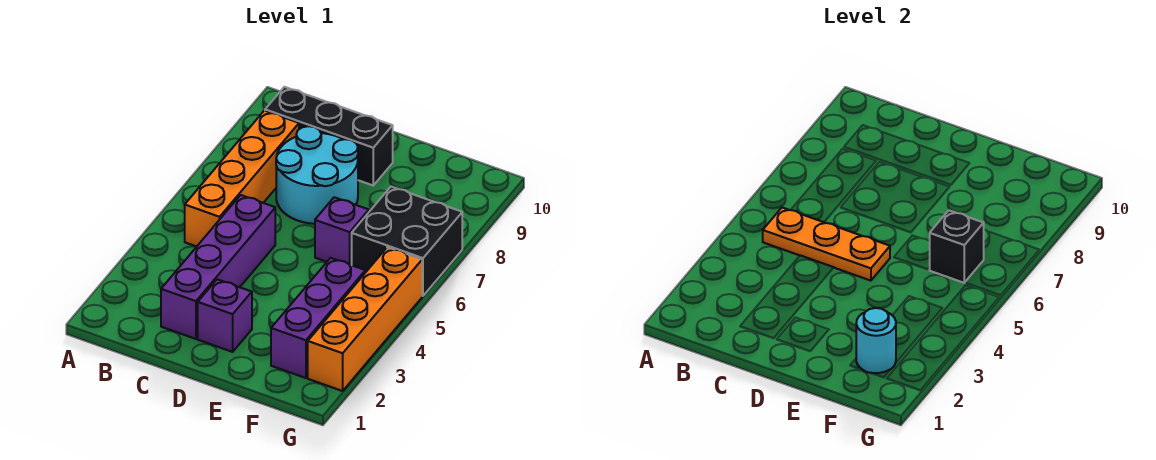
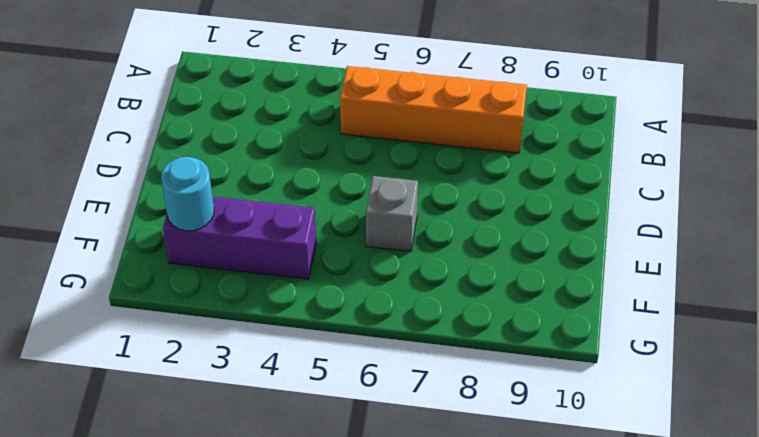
grey 1x1 brick [366,176,418,252] -> purple 1x1 brick [315,197,369,265]
none -> black 1x3 brick [265,87,393,185]
none -> purple 1x4 brick [161,195,275,339]
none -> cyan 2x2 round brick [276,126,358,224]

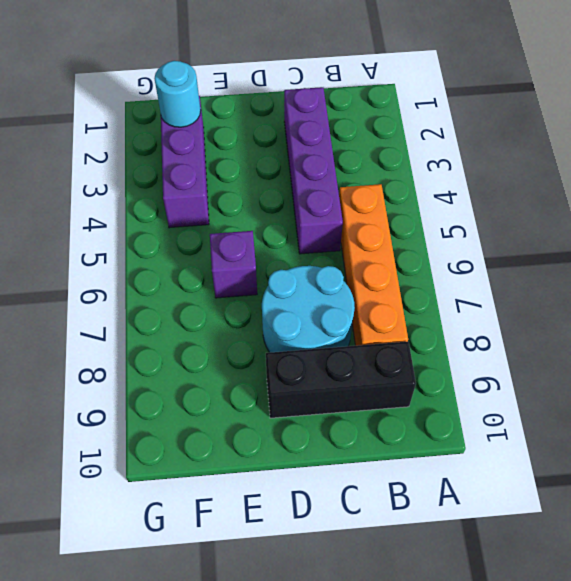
none -> purple 1x1 brick [198,279,252,352]
none -> black 2x2 brick [352,187,462,296]
none -> orange 1x4 brick [308,247,422,391]

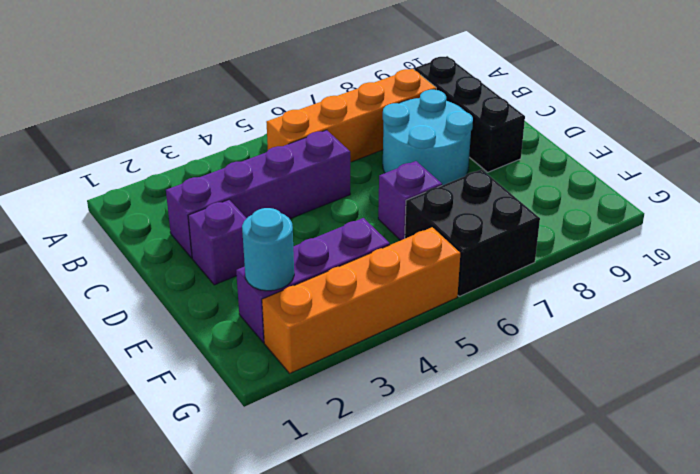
none -> orange 1x3 plate [763,208,890,281]
none -> black 1x1 brick [930,210,984,283]

